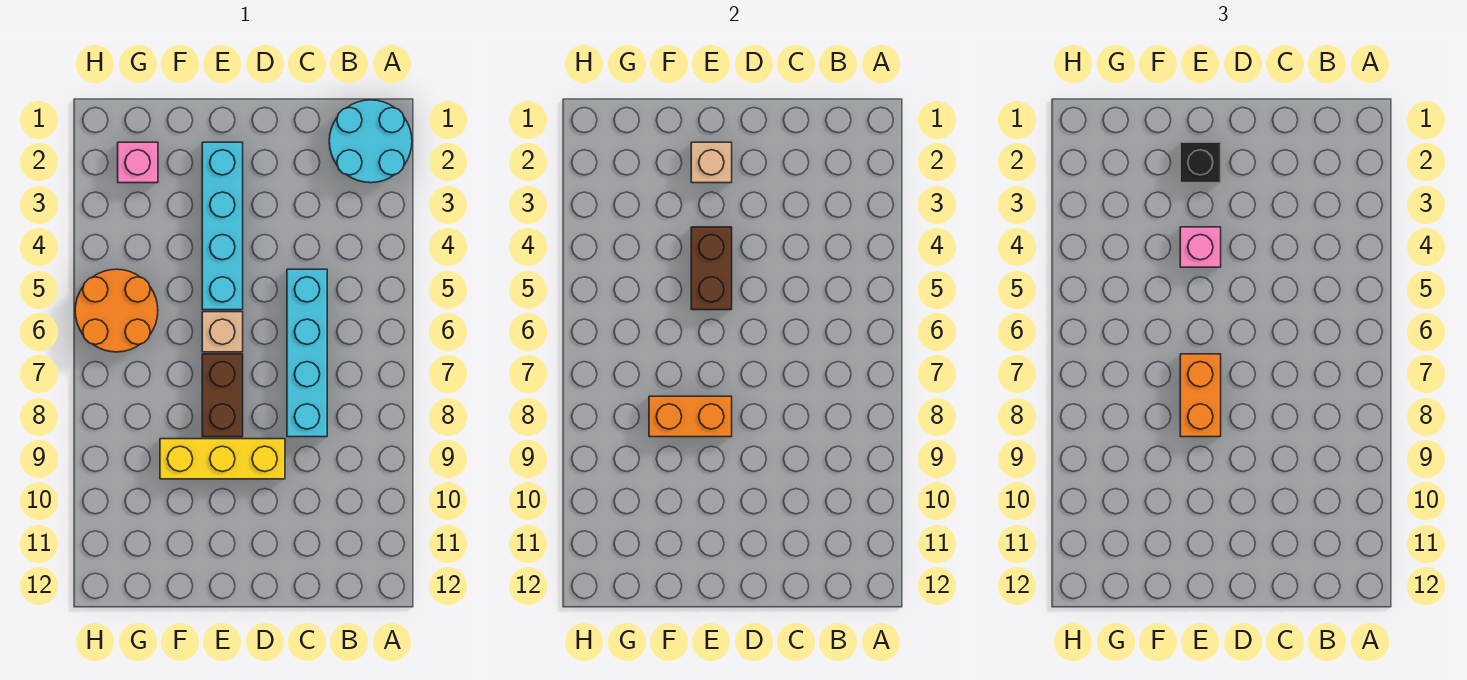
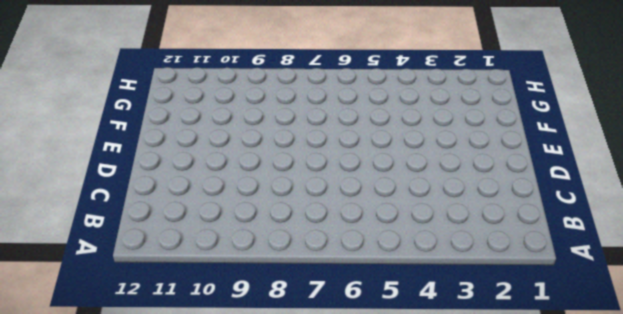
none -> cyan 2x2 round brick [329,100,412,183]
none -> cyan 1x4 brick [287,269,327,437]
none -> yellow 1x3 brick [160,439,285,479]

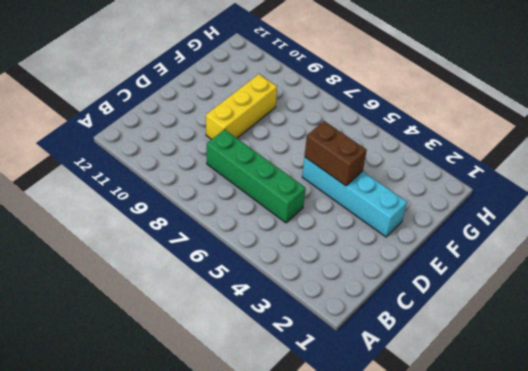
green 1x4 brick [207,129,306,223] -> cyan 1x4 brick [287,269,327,437]
none -> cyan 2x2 round brick [329,100,412,183]
none -> tan 1x1 brick [202,312,243,352]
none -> brown 1x2 brick [202,354,243,437]

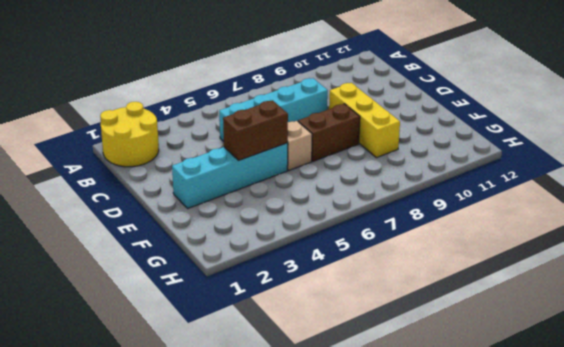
yellow 2x2 round brick [100,102,159,167] -> cyan 2x2 round brick [329,100,412,183]
none -> pink 1x1 brick [118,142,158,183]
none -> orange 2x2 round brick [75,269,158,352]
none -> tan 1x1 brick [691,142,732,183]

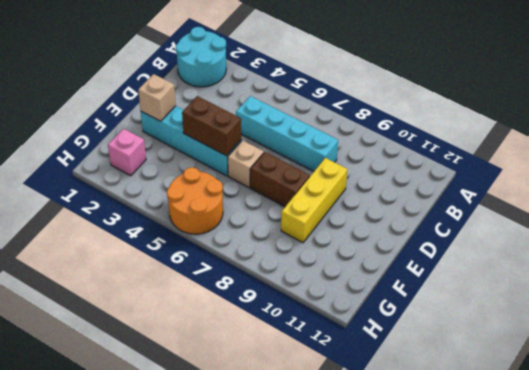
none -> orange 1x2 brick [649,396,732,437]
none -> black 1x1 brick [1180,142,1221,183]
none -> pink 1x1 brick [1180,227,1221,267]

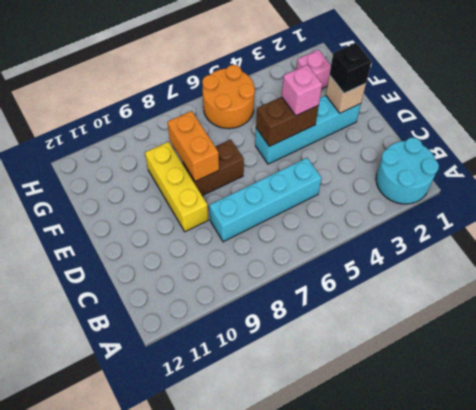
none -> tan 1x1 brick [202,312,243,352]
none -> orange 1x2 brick [1180,354,1221,437]

